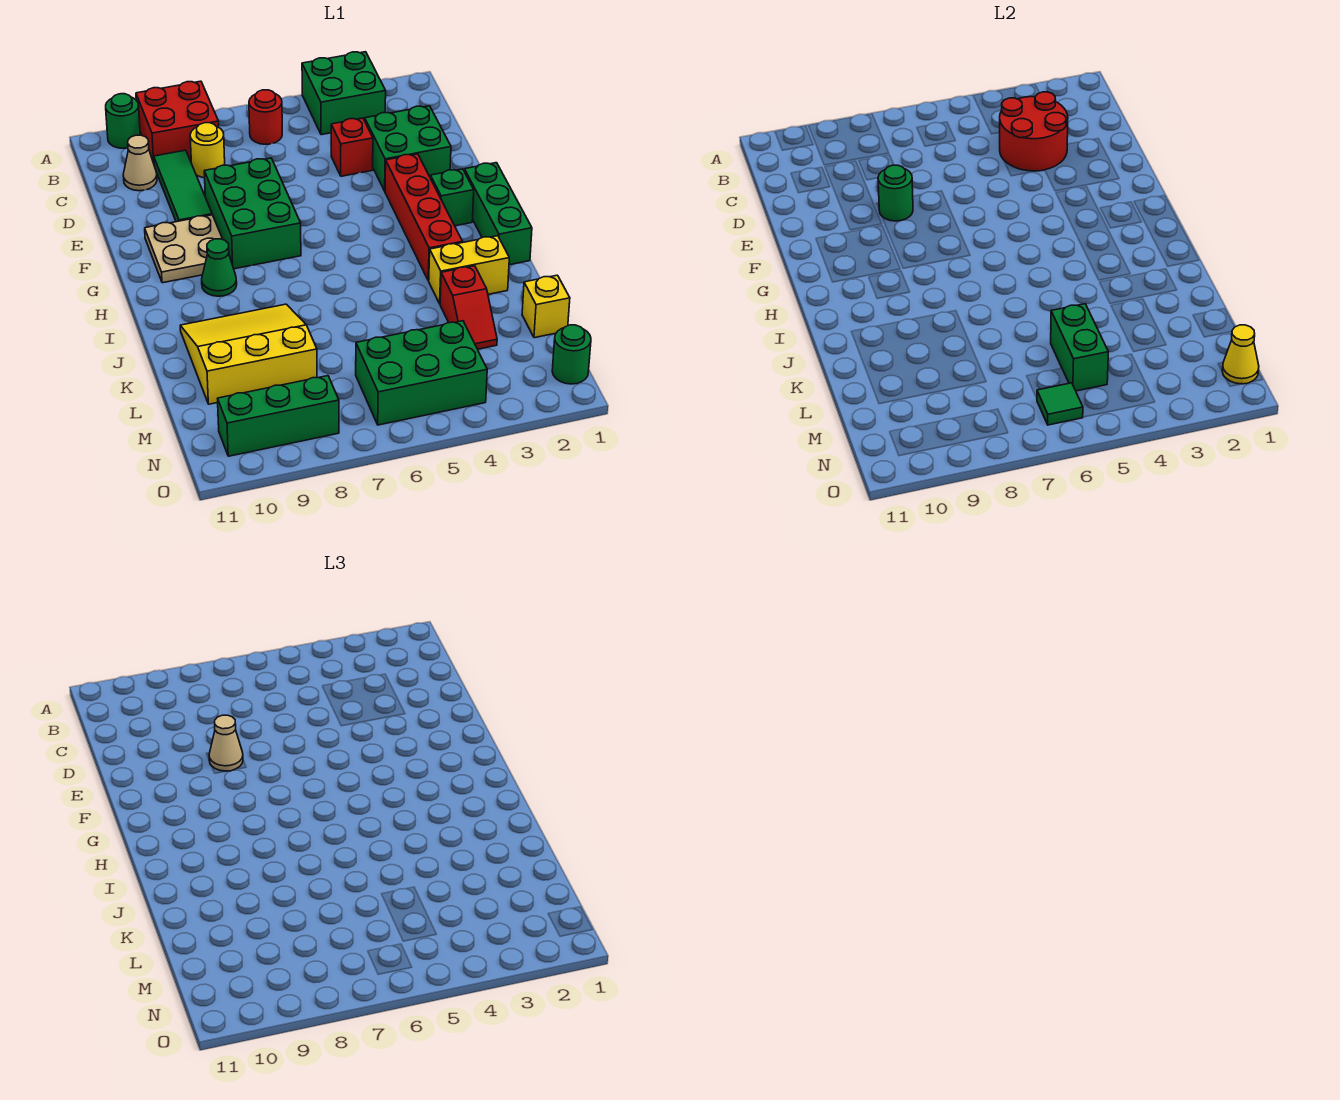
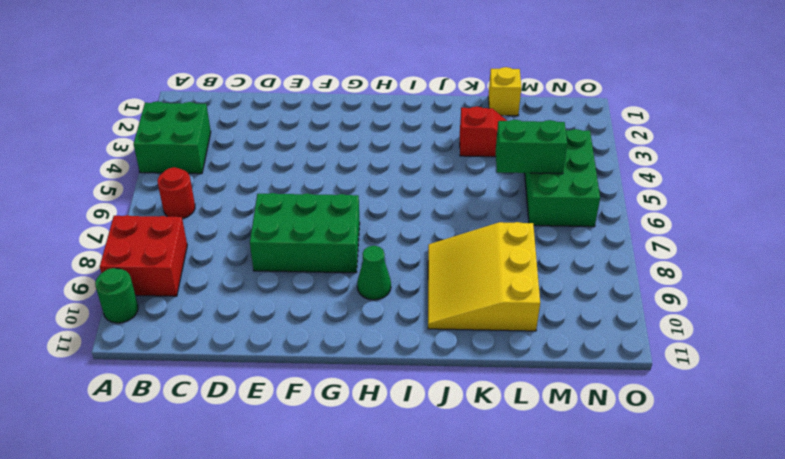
none -> yellow 1x1 round brick [190,123,225,178]
none -> green 1x3 tile [154,150,212,222]
none -> tan 1x1 cone [123,135,157,191]

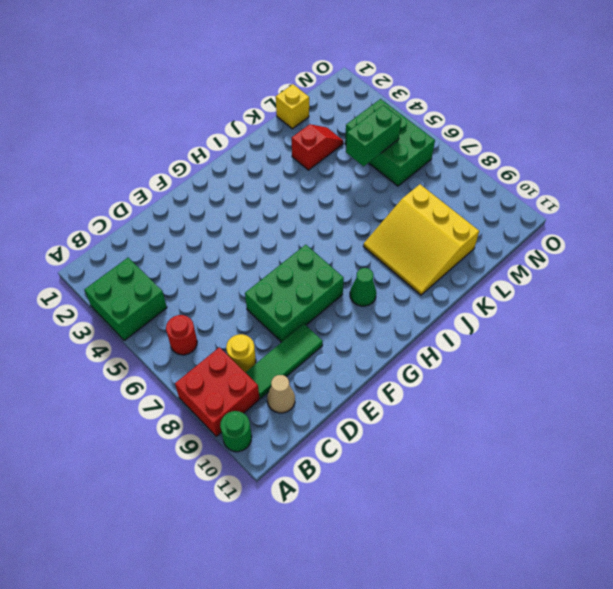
none -> green 2x2 brick [365,106,451,191]
none -> red 1x1 brick [331,118,373,176]
none -> red 1x4 brick [385,154,463,280]

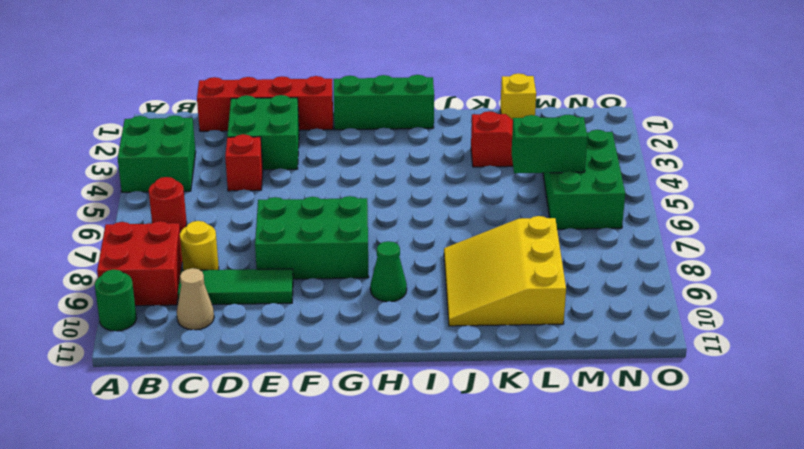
red 1x4 brick [197,76,333,131] -> red 1x4 brick moved to [385,154,463,280]
none -> tan 2x2 plate [145,215,222,283]
none -> green 1x1 brick [430,169,474,226]
none -> yellow 1x2 brick [428,236,509,304]

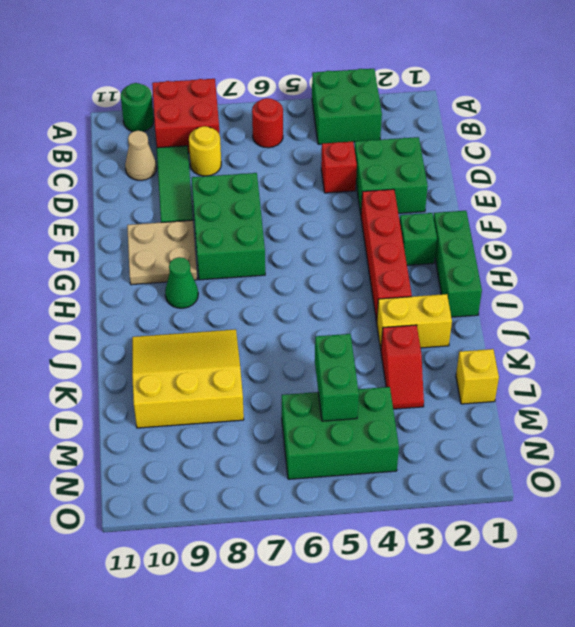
none -> green 1x1 round brick [552,325,591,384]
none -> green 1x3 brick [218,376,339,456]
none -> red 2x2 round brick [1000,92,1068,171]

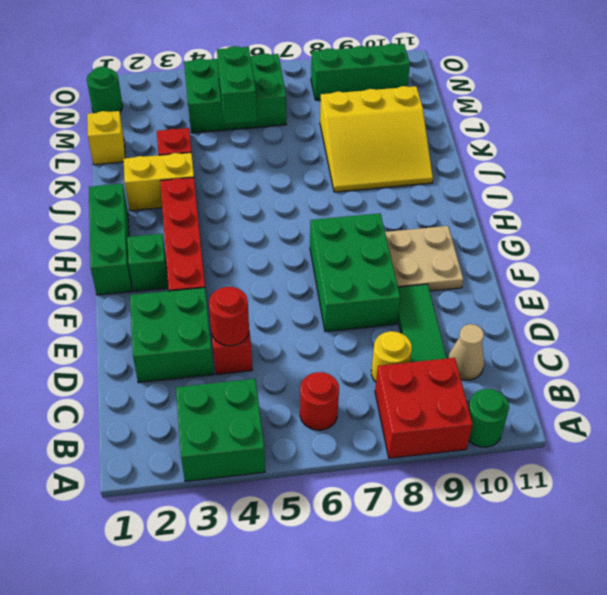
red 1x1 round brick [209,287,249,346] -> red 2x2 round brick [1000,92,1068,171]
none -> green 1x1 cone [202,239,237,296]
none -> green 1x1 round brick [878,165,913,221]
none -> yellow 1x1 cone [1222,325,1259,384]

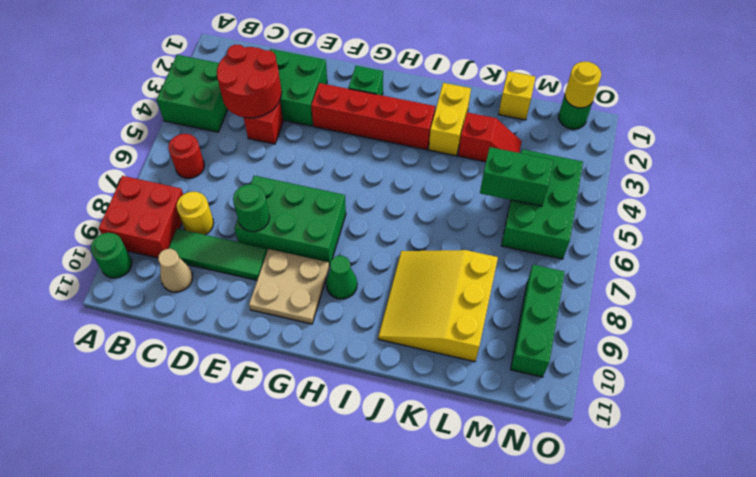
yellow 1x1 round brick [565,62,601,108] -> yellow 1x1 cone [1222,325,1259,384]
none -> green 1x3 brick [464,163,532,265]
none -> green 1x1 tile [1037,383,1083,425]
none -> tan 1x1 cone [209,715,243,771]

